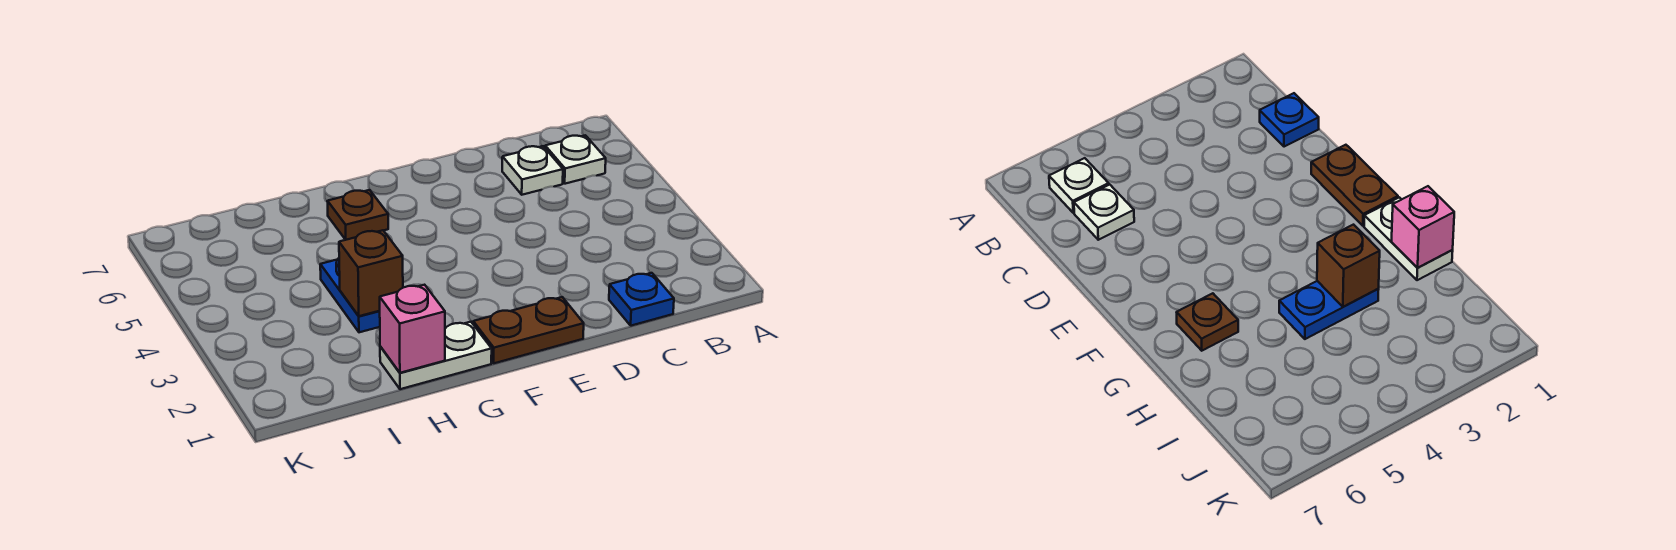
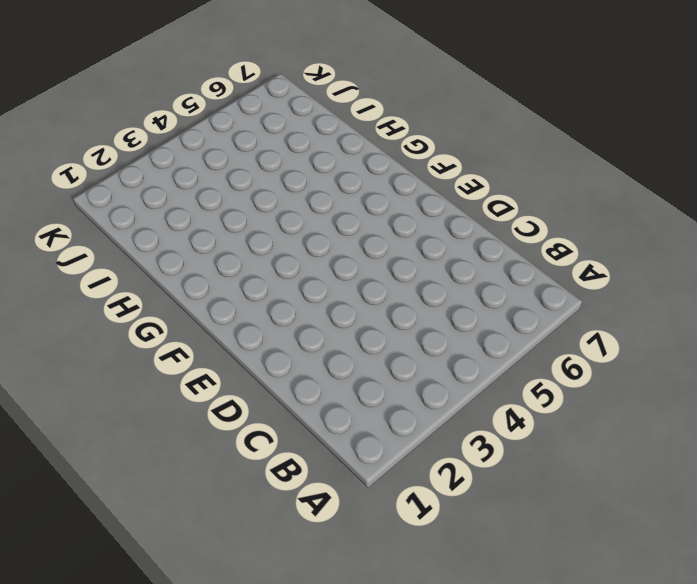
none -> white 1x1 plate [545,135,606,184]
none -> blue 1x1 plate [609,273,674,326]

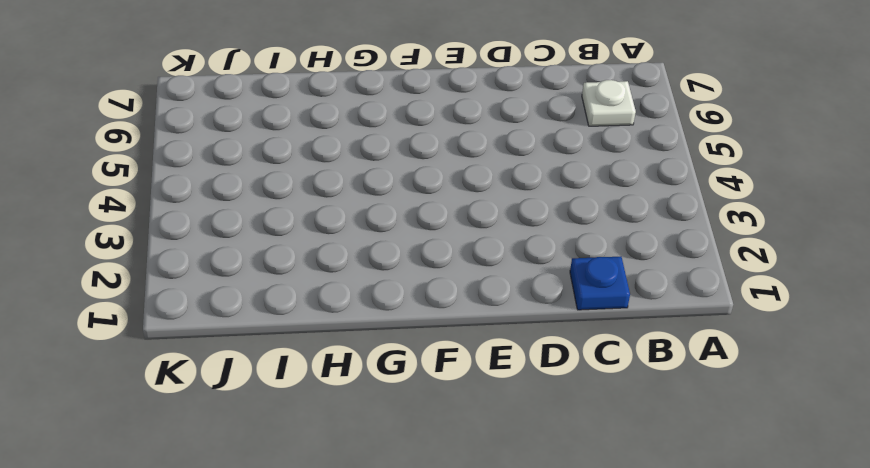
none -> white 1x1 plate [502,146,563,195]
none -> brown 1x2 plate [473,297,584,363]

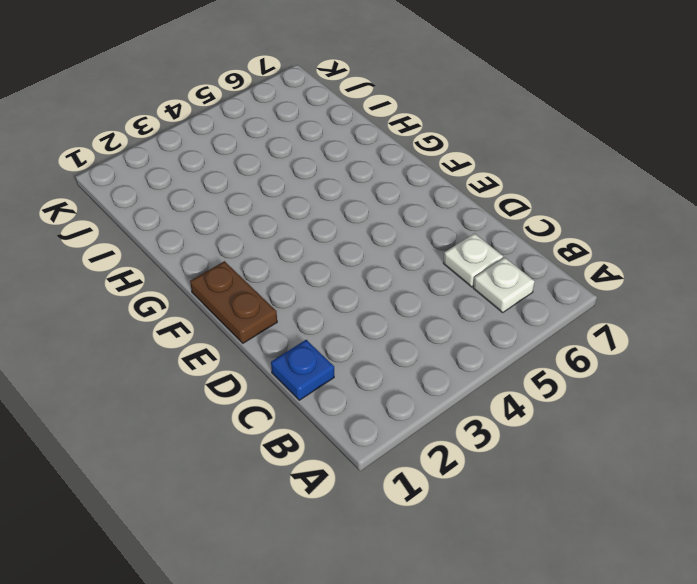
none -> white 1x2 plate [380,322,492,389]
none -> brown 1x1 plate [327,190,388,240]

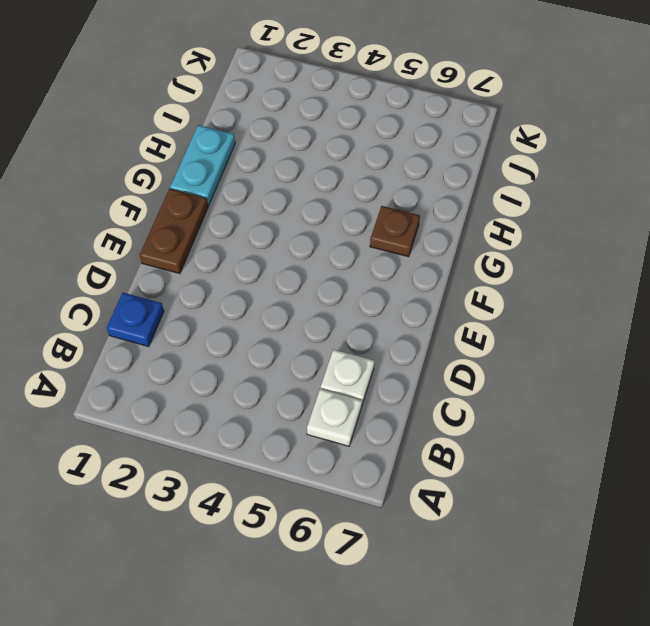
cyan 1x2 plate [170,125,235,206] -> white 1x2 plate [380,322,492,389]
none -> blue 1x2 plate [320,258,380,332]
none -> pink 1x1 brick [380,285,445,373]

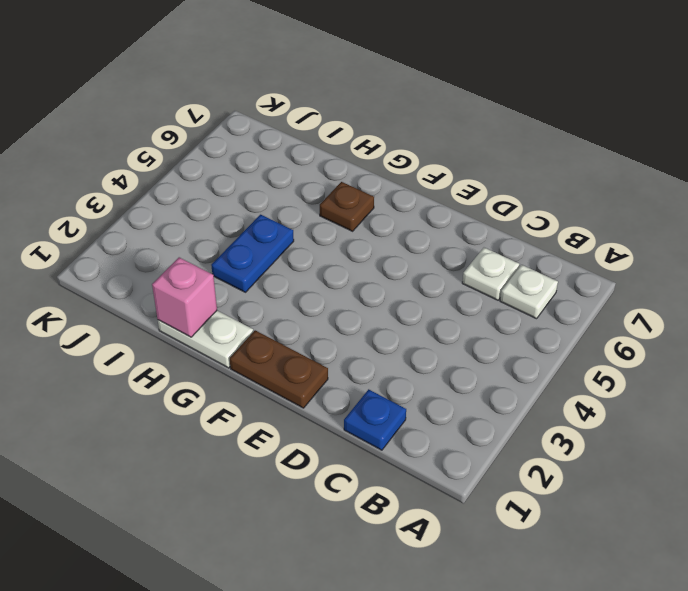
none -> brown 1x1 brick [339,230,403,316]

